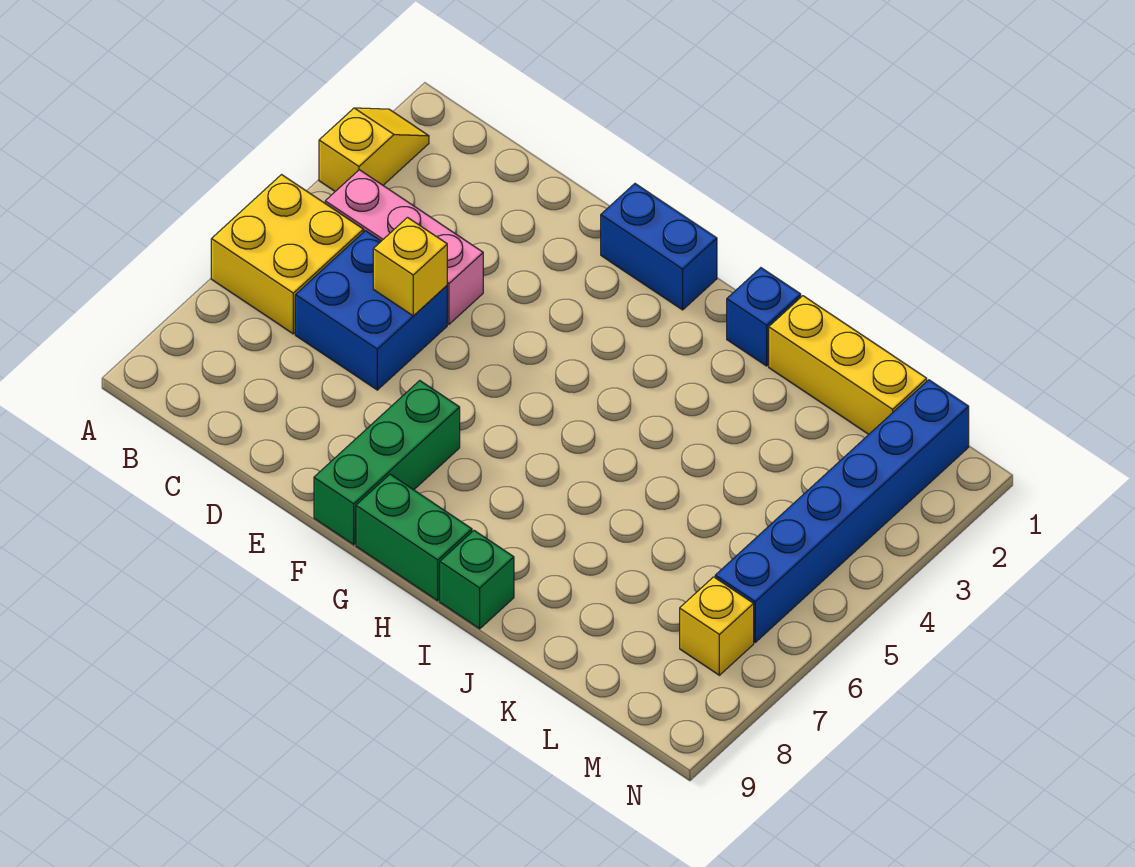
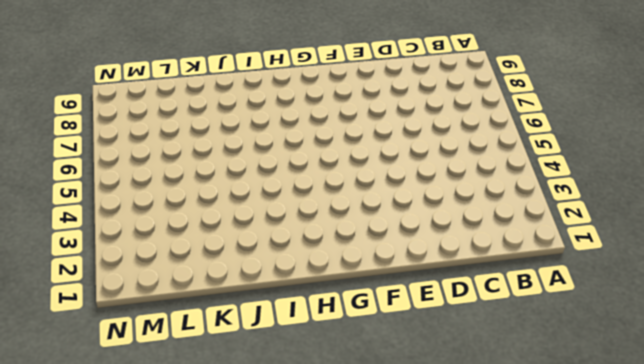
none -> yellow 1x2 slope [319,108,429,191]
none -> yellow 2x2 brick [211,175,363,334]
none -> pink 1x3 brick [325,170,483,324]

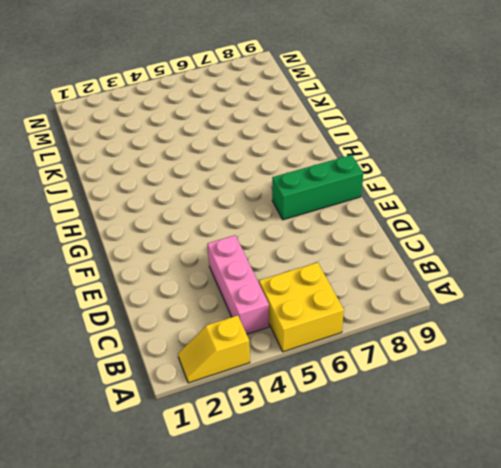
none -> blue 2x2 brick [295,231,447,390]
none -> blue 1x2 brick [601,184,717,310]
none -> green 1x2 brick [356,474,472,601]

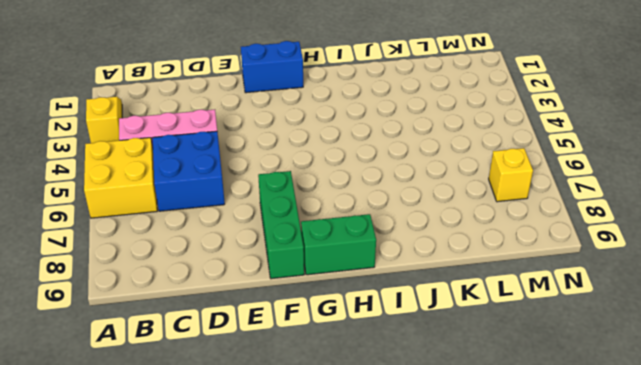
none -> blue 1x1 brick [727,268,801,366]
none -> green 1x1 brick [440,531,514,629]
none -> yellow 1x3 brick [769,296,927,434]

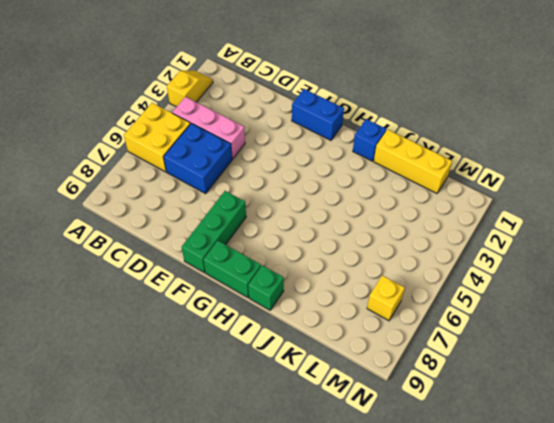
none -> blue 1x6 brick [715,380,969,642]
none -> yellow 1x1 brick [373,218,447,316]

